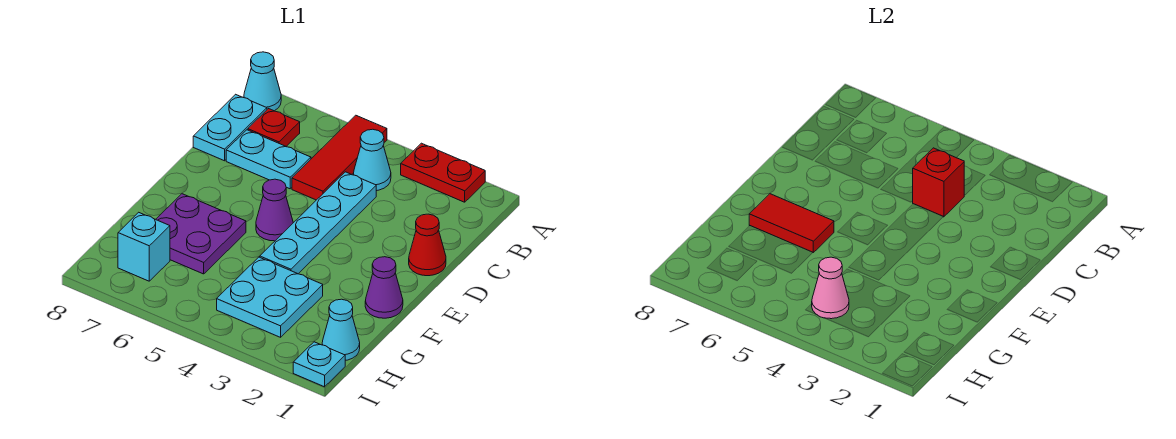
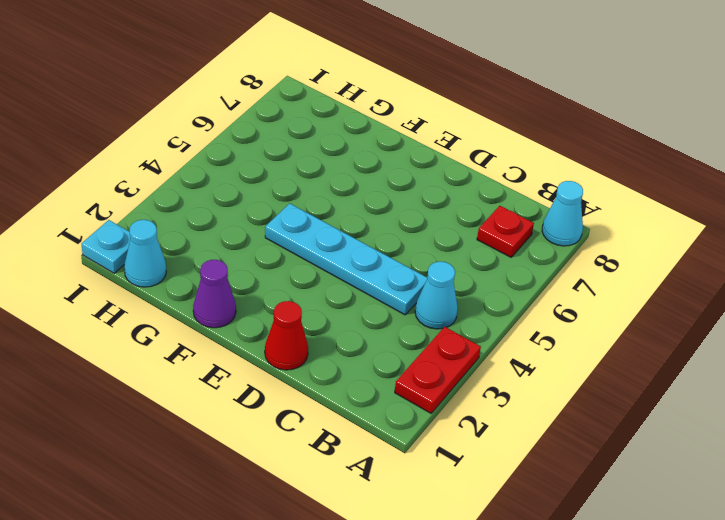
none -> red 1x3 tile [292,115,387,200]
none -> cyan 1x2 plate [193,94,267,161]
none -> cyan 1x2 plate [226,130,311,189]

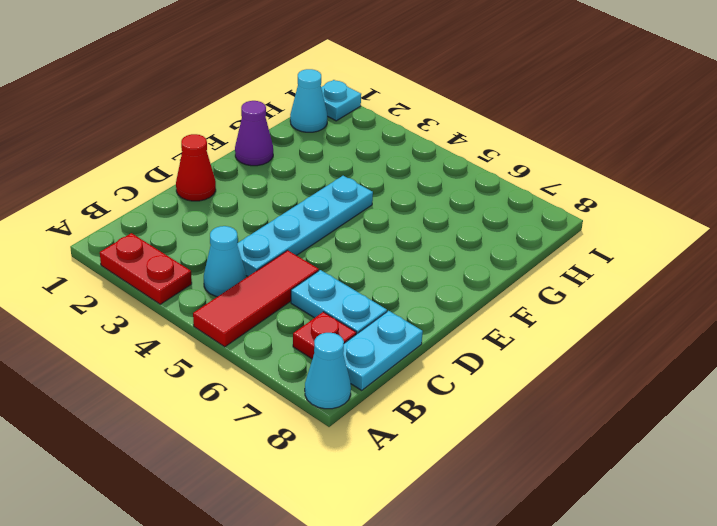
none -> purple 1x1 cone [256,179,293,241]
none -> purple 2x2 plate [156,194,246,274]
none -> cyan 2x2 plate [217,257,323,337]

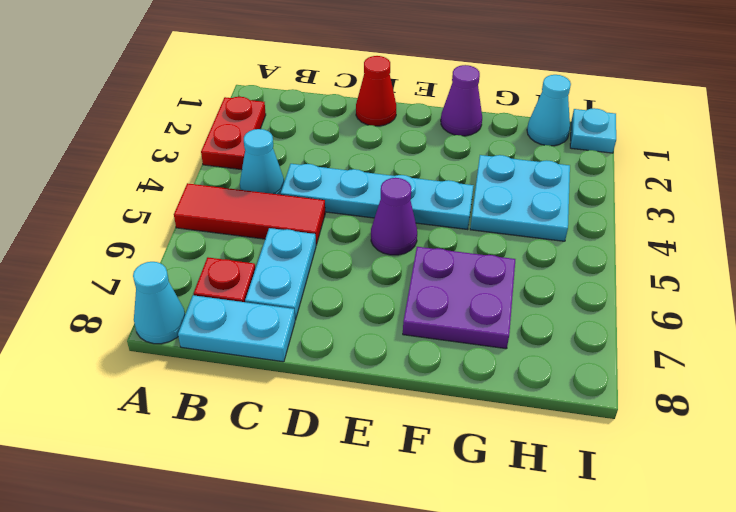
none -> cyan 1x1 brick [118,212,170,281]
none -> red 1x1 brick [913,148,964,217]
none -> red 1x2 tile [749,194,834,252]

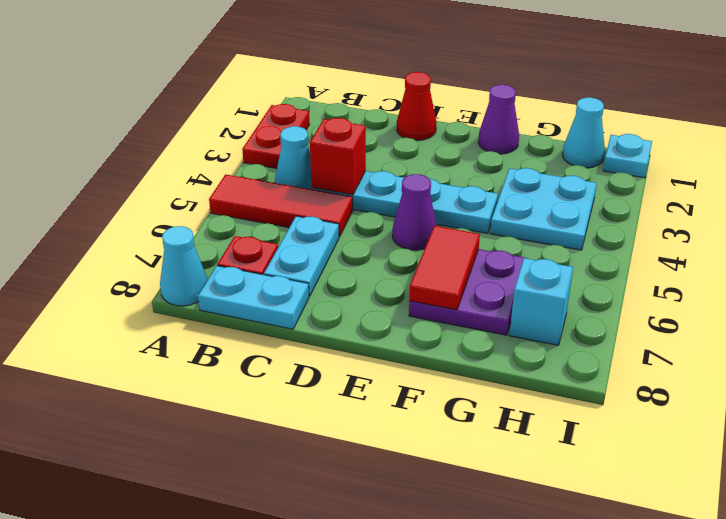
none -> pink 1x1 cone [812,257,849,319]

